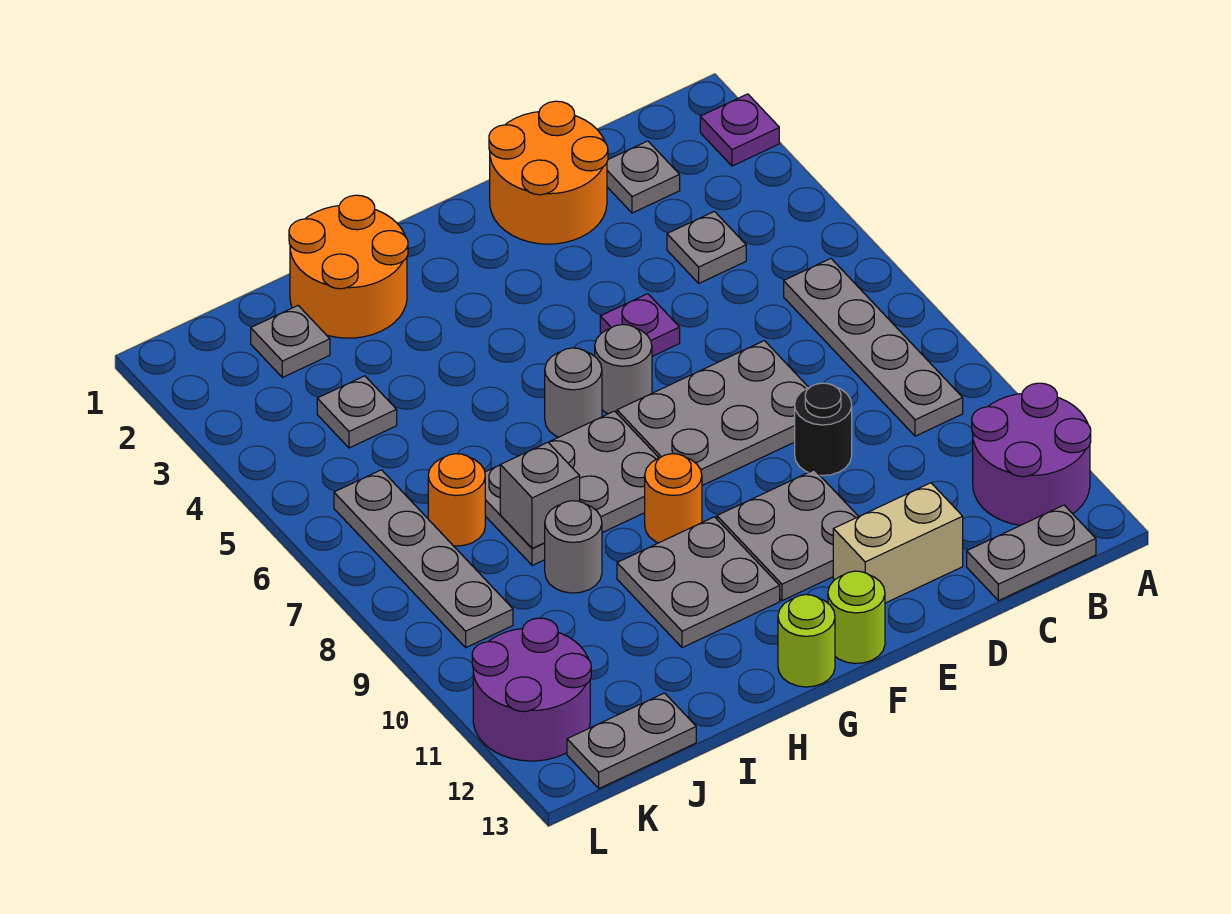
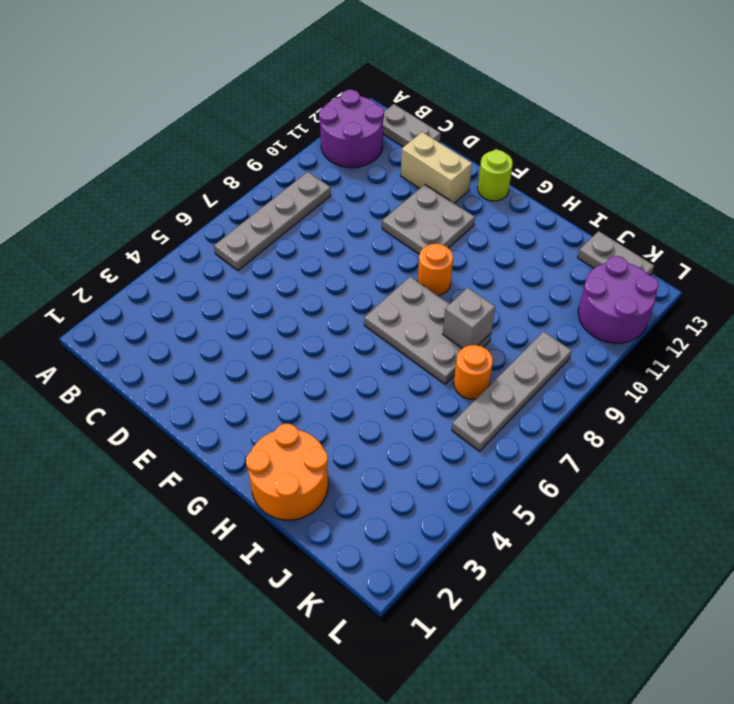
none -> purple 1x1 plate [700,94,779,166]
none -> grey 1x1 plate [607,141,680,213]
none -> grey 1x1 plate [667,211,746,283]

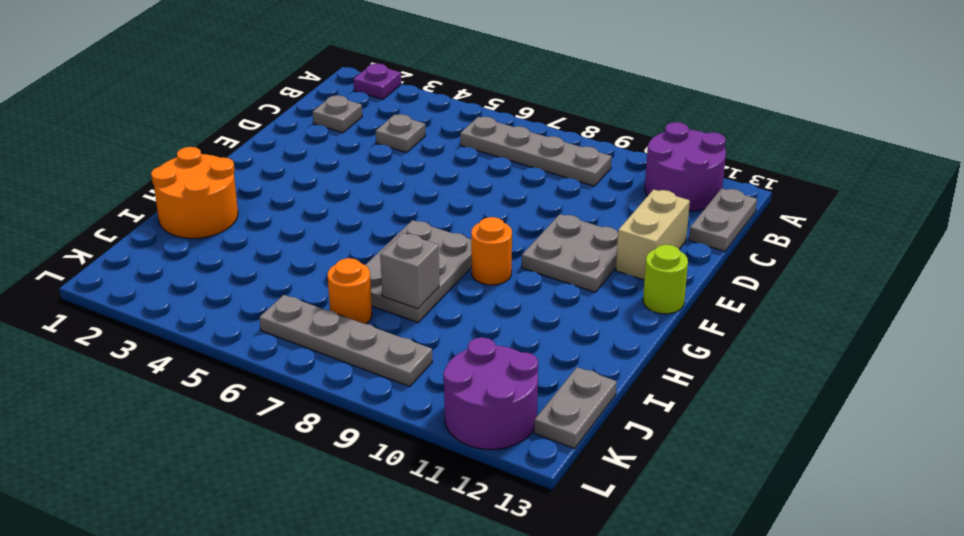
none -> orange 2x2 round brick [489,101,608,244]
none -> grey 2x3 plate [617,341,809,486]
none -> black 1x1 round brick [795,383,852,476]

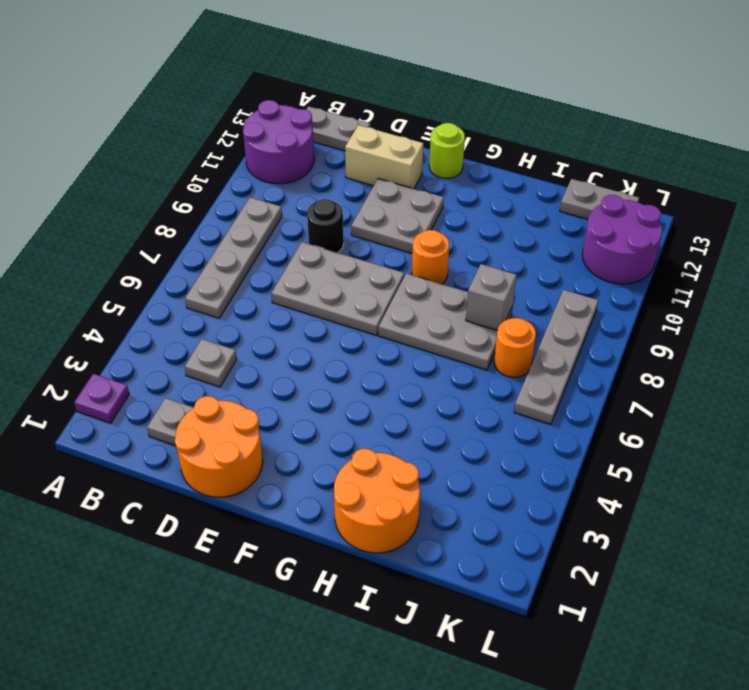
none -> purple 1x1 plate [600,294,680,356]
none -> grey 1x1 round brick [595,324,652,414]
none -> grey 1x1 round brick [545,348,602,437]

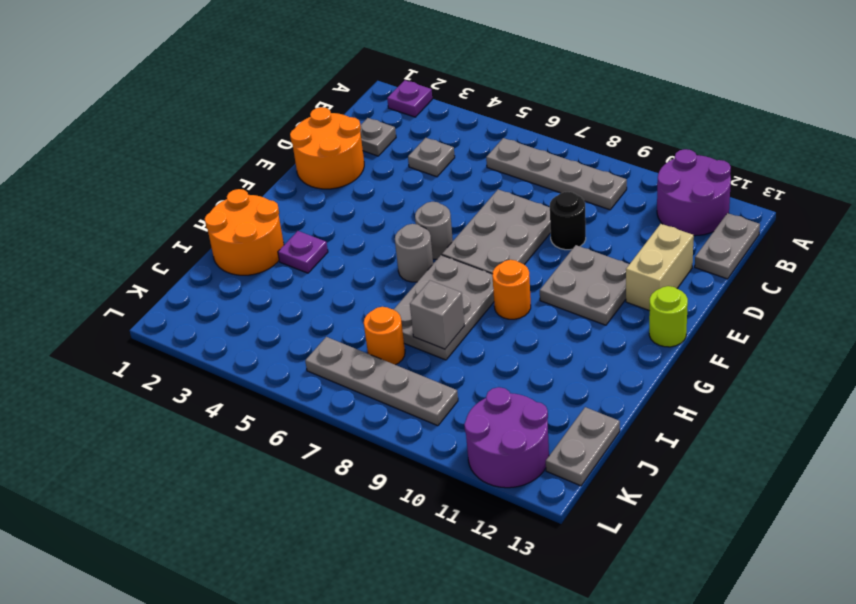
purple 1x1 plate [278,231,328,273] -> purple 1x1 plate moved to [600,294,680,356]
none -> grey 2x2 plate [617,517,780,648]
none -> lime 1x1 round brick [778,595,835,687]
none -> grey 1x1 round brick [545,501,602,593]

